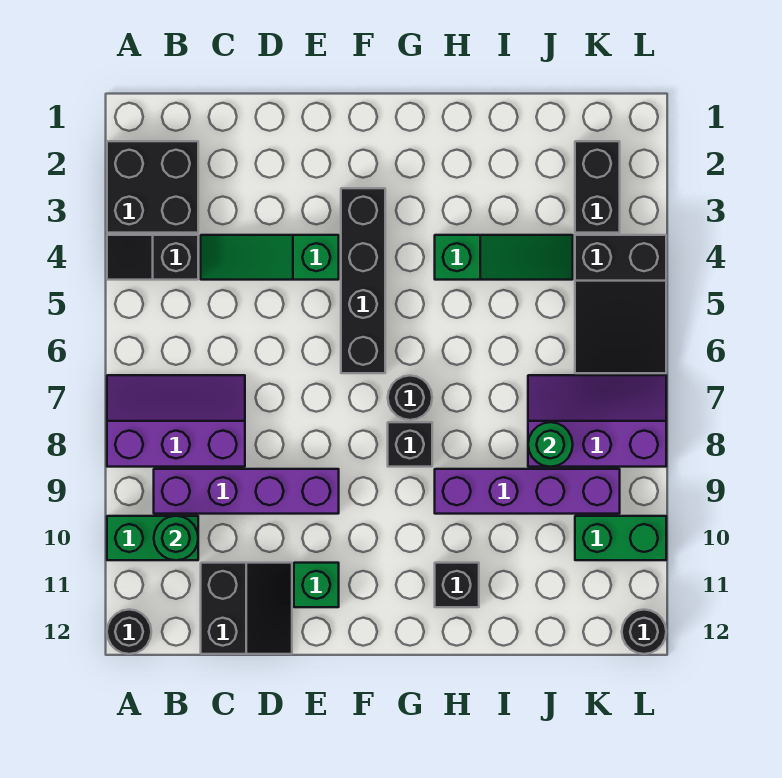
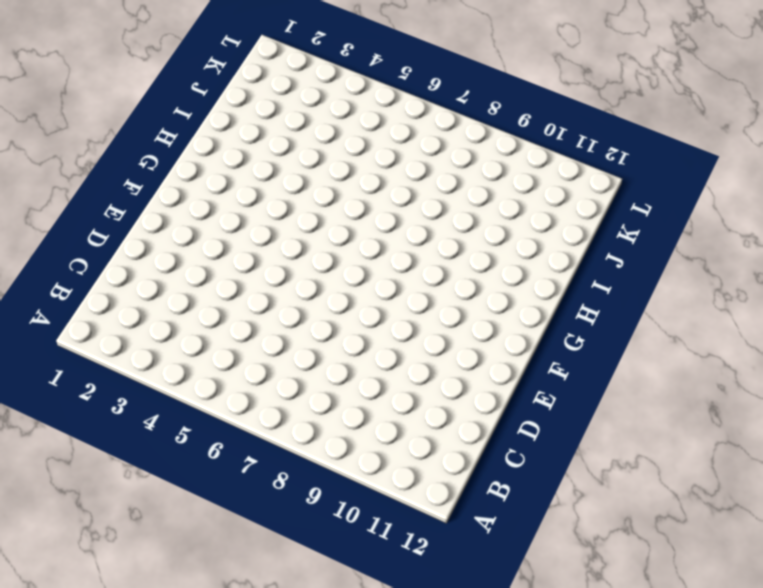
none -> black 2x2 brick [107,141,198,233]
none -> black 1x2 slope [107,235,198,280]
none -> purple 2x3 slope [107,375,245,467]

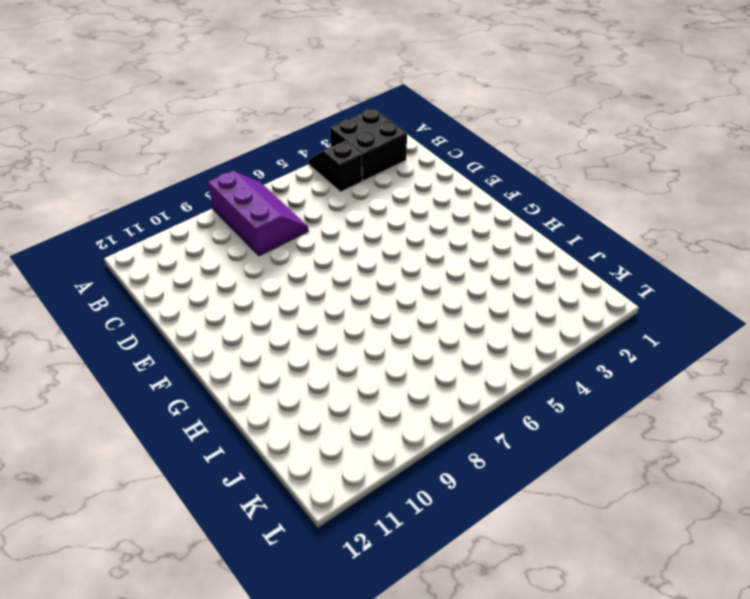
none -> green 1x2 brick [107,516,198,560]
none -> black 1x1 round brick [107,610,151,654]
none -> purple 1x4 brick [154,469,339,514]

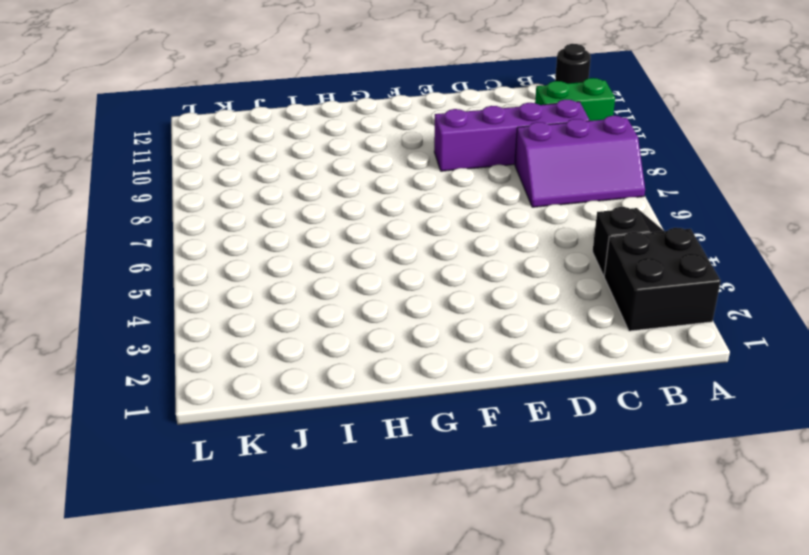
none -> green 1x3 slope [201,235,339,280]
none -> black 2x2 slope [201,563,292,654]
none -> green 1x1 brick [294,563,339,607]

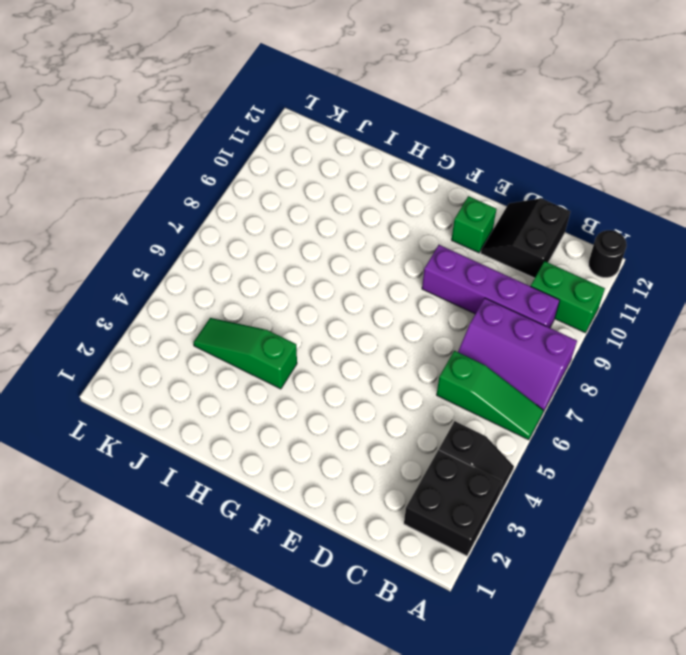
green 1x3 slope [437,351,544,440] -> green 1x3 slope moved to [201,235,339,280]
none -> black 1x4 brick [341,188,385,373]
none -> black 1x1 round brick [388,376,432,420]
none -> black 1x1 brick [388,422,432,467]

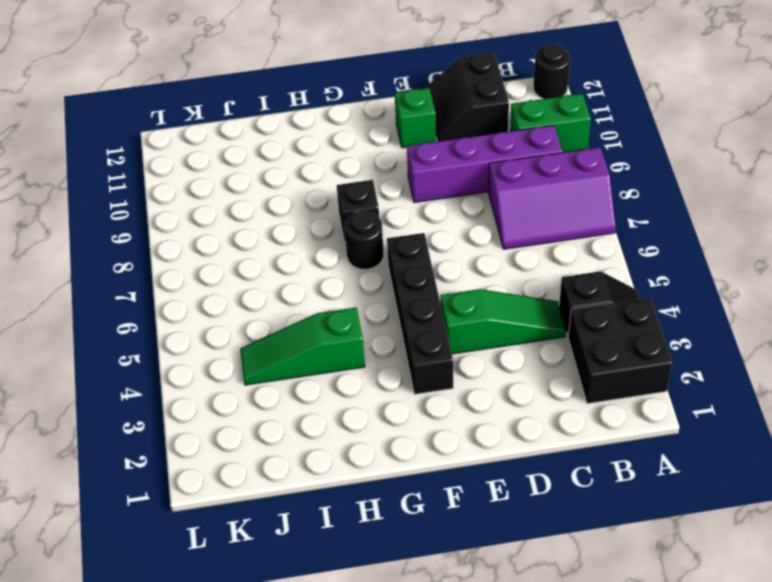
none -> purple 1x4 brick [435,469,620,514]
none -> black 1x1 brick [435,563,479,607]
none -> purple 2x3 slope [528,375,666,467]

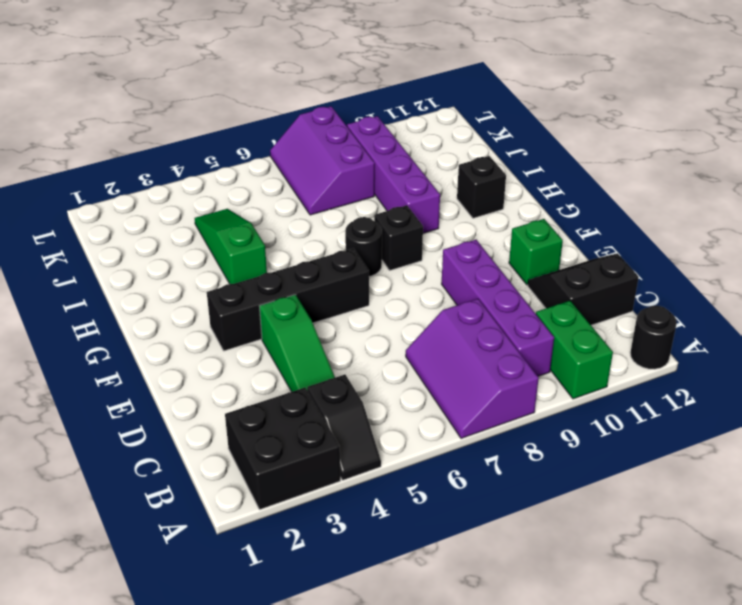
none -> black 1x2 brick [575,141,620,233]
none -> black 2x3 slope [575,235,666,373]
none -> green 1x2 brick [575,516,666,560]

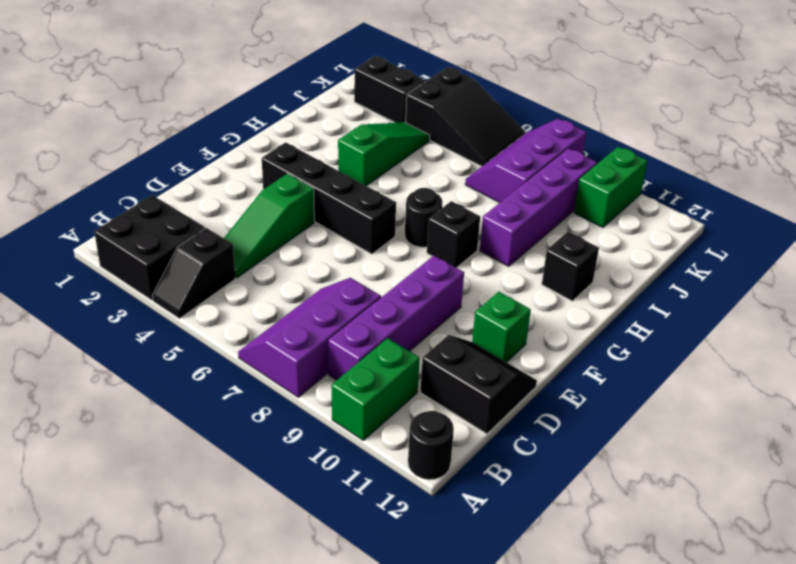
none -> black 1x1 round brick [622,610,666,654]
none -> green 1x1 round brick [154,516,198,560]
none -> green 1x1 round brick [528,422,573,467]

